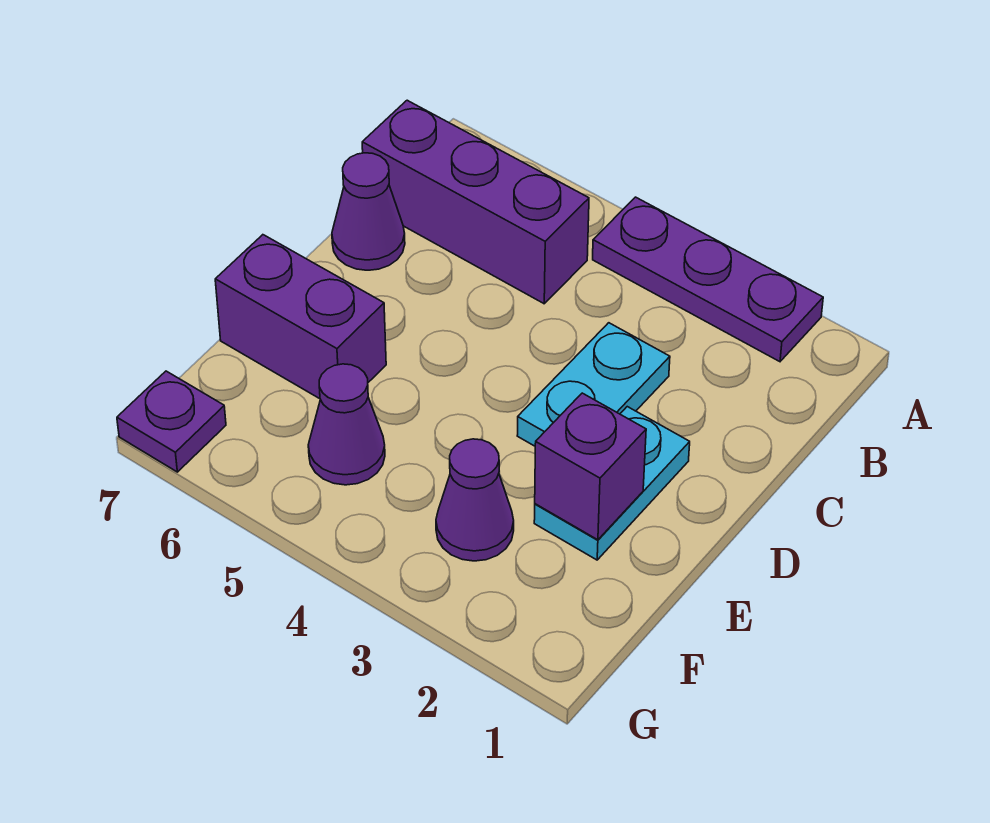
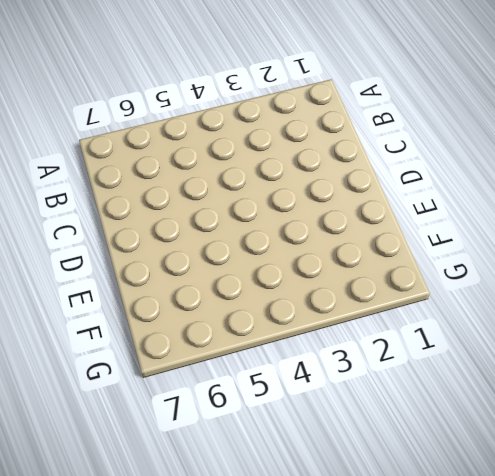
none -> purple 1x3 plate [593,197,823,362]
none -> purple 1x3 brick [362,100,589,304]

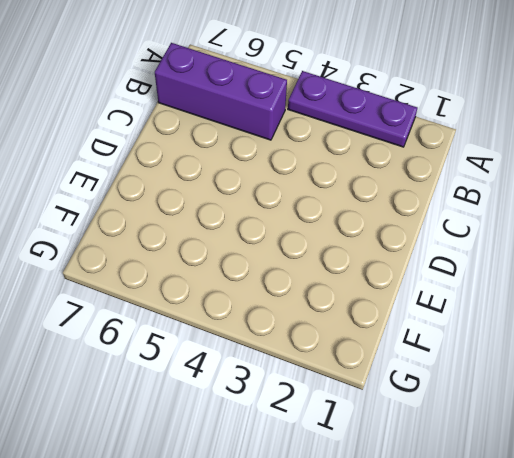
none -> cyan 1x2 plate [517,323,670,446]
none -> purple 1x1 cone [332,153,405,270]

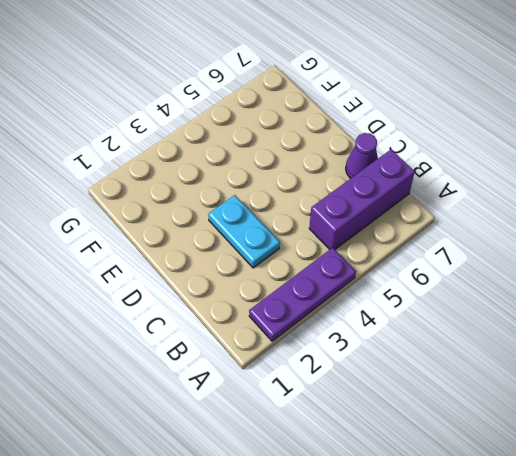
none -> cyan 1x2 plate [534,407,690,560]
none -> purple 1x2 brick [215,235,386,399]

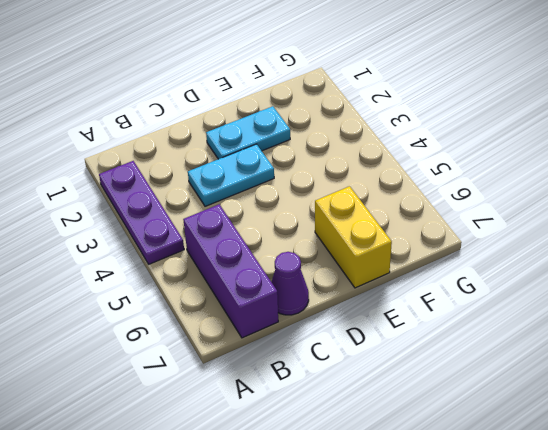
yellow 1x2 brick [315,186,392,288] -> purple 1x2 brick [215,235,386,399]
none -> purple 1x1 cone [436,439,514,561]
none -> purple 1x1 cone [308,364,385,485]

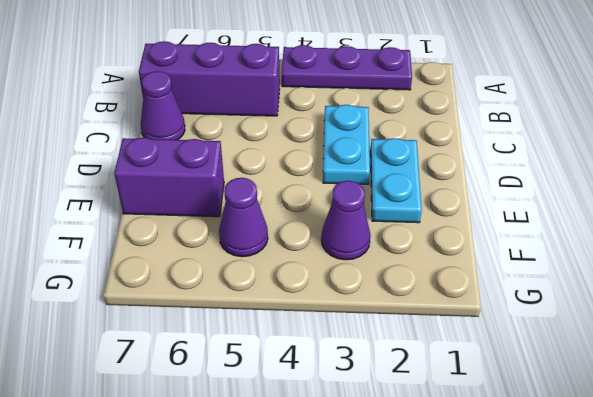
none -> purple 1x1 plate [117,371,226,472]
none -> purple 1x1 brick [535,393,646,540]

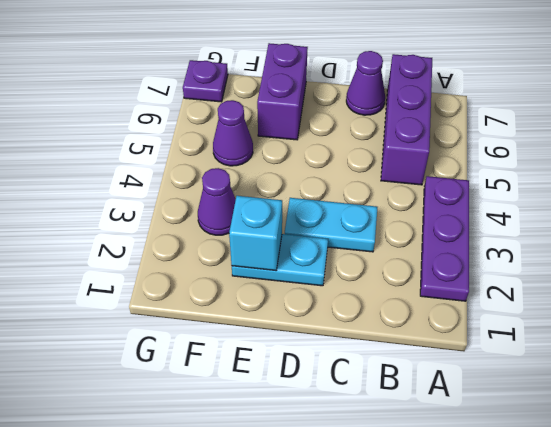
cyan 1x1 brick [229,196,282,271] -> purple 1x1 brick [535,393,646,540]

